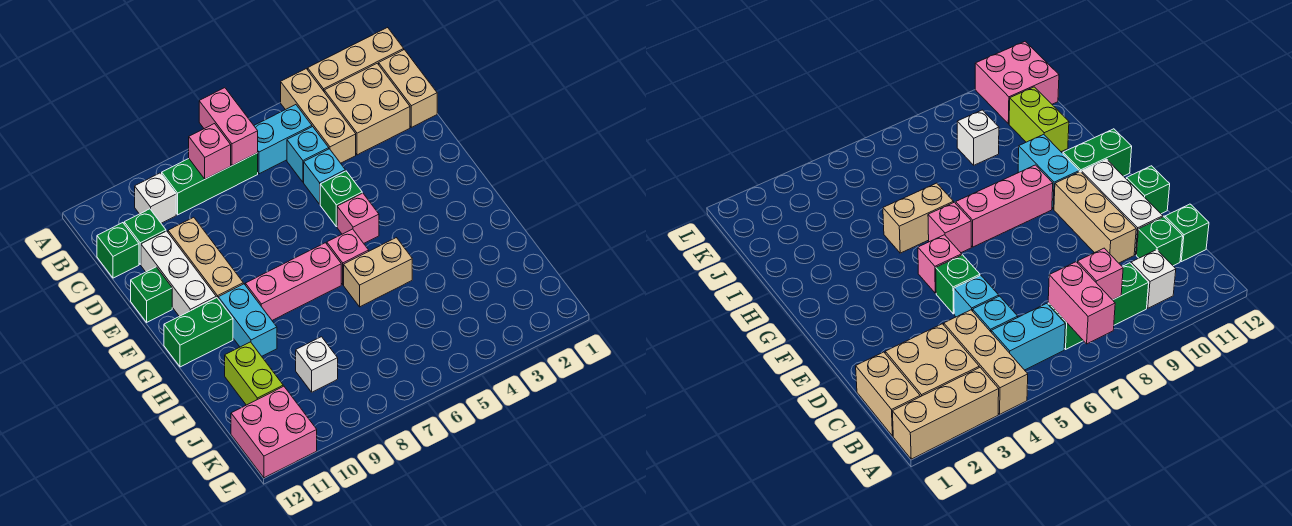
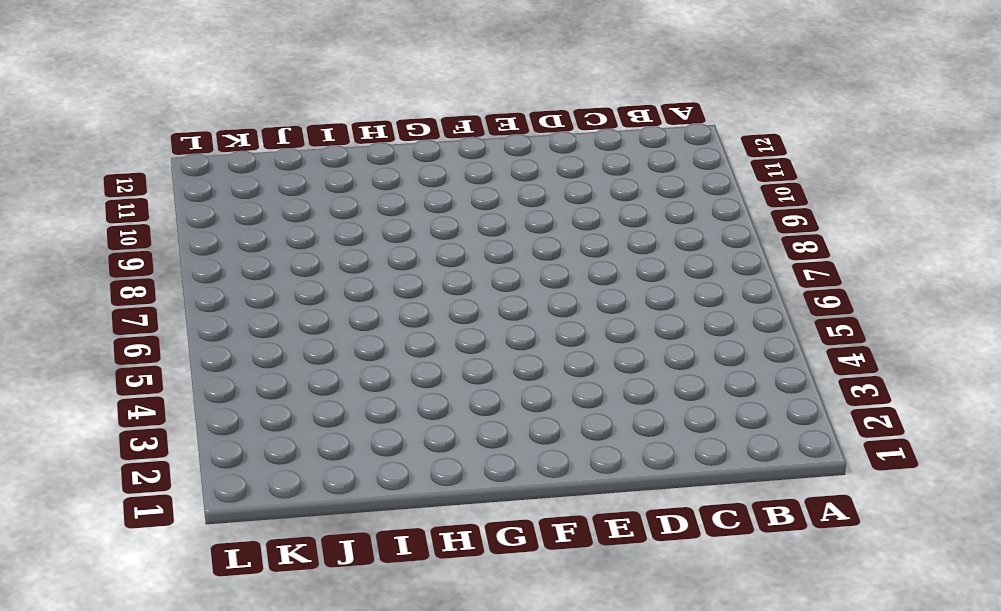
none -> tan 1x3 brick [308,27,404,91]
none -> tan 1x3 brick [281,69,356,163]
none -> tan 1x2 brick [379,50,437,127]

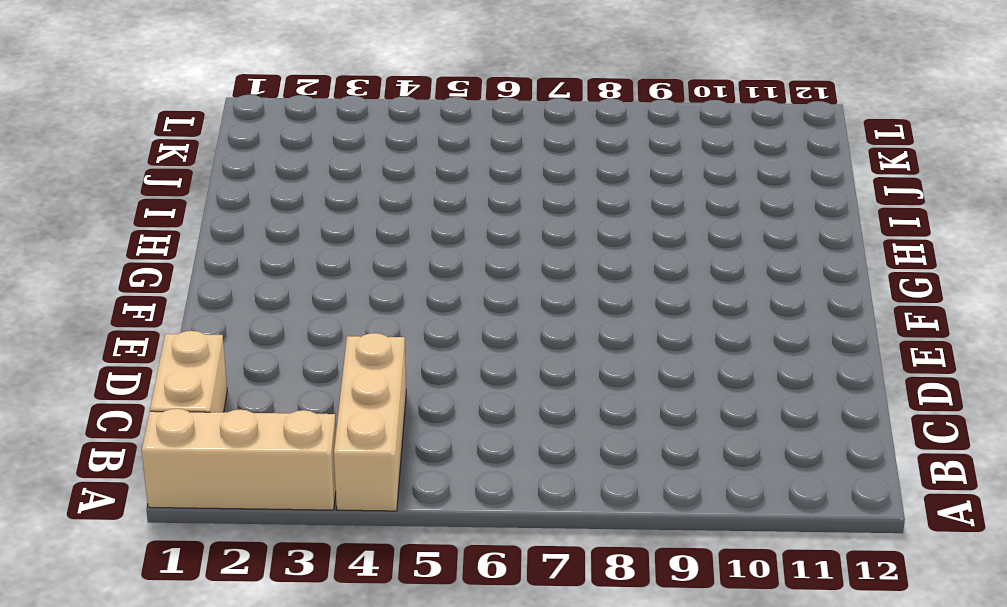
none -> tan 2x2 brick [324,63,410,155]
none -> cyan 1x2 brick [254,105,312,174]
none -> green 1x3 brick [162,153,258,215]

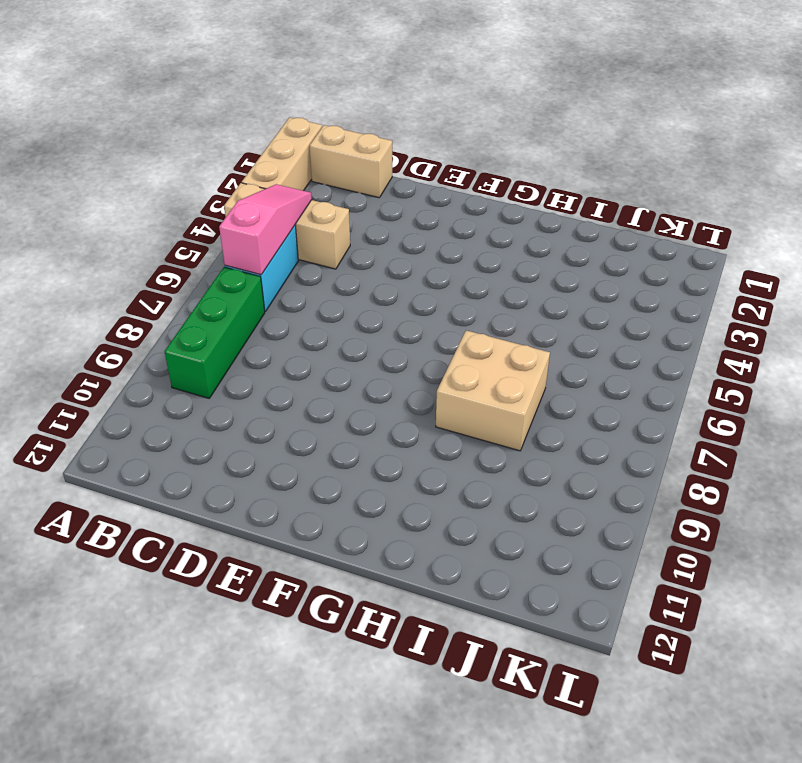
pink 1x3 slope [219,184,312,275] -> none
tan 2x2 brick [436,330,550,451] -> tan 2x2 brick moved to [324,63,410,155]
none -> white 1x1 brick [135,173,176,223]
none -> cyan 1x1 brick [287,127,329,182]
none -> green 1x1 brick [124,209,166,264]

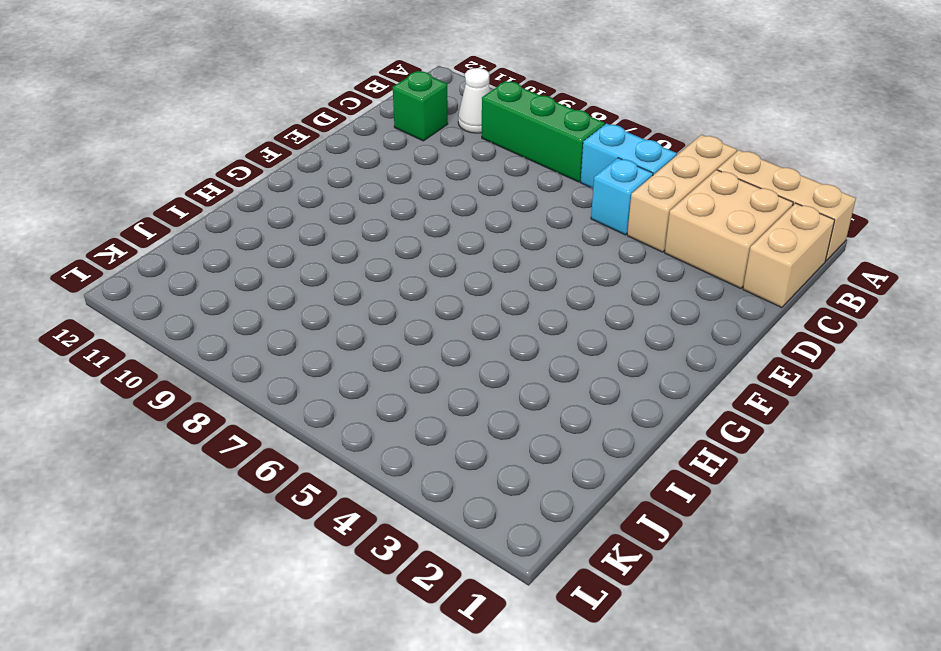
white 1x1 cone [458,68,490,133] -> white 1x1 brick [135,173,176,223]
none -> green 1x1 brick [97,223,139,278]
none -> cyan 1x1 brick [304,149,345,204]
none -> tan 1x3 brick [168,217,243,298]

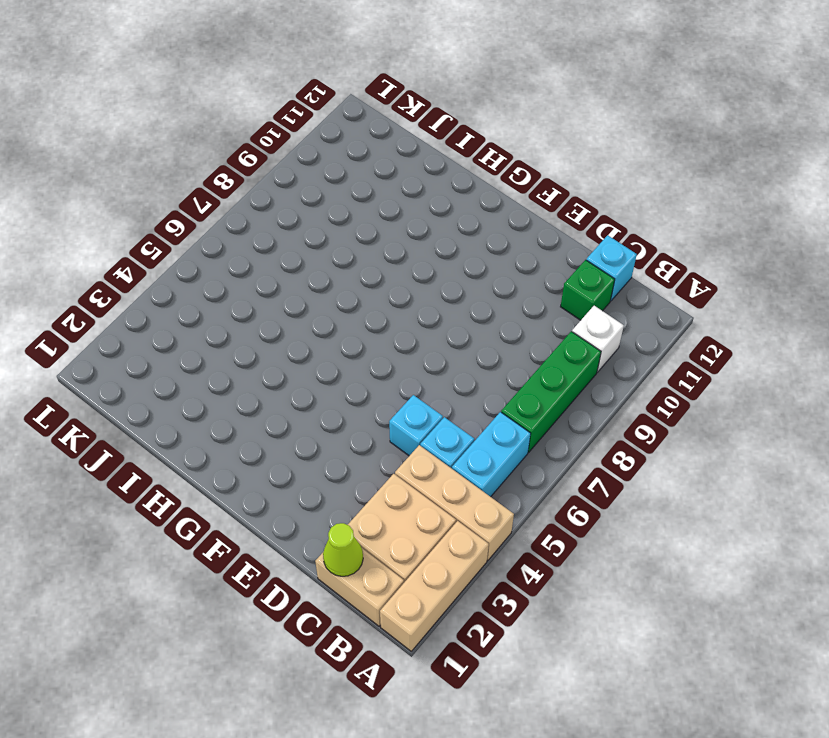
lime 1x1 cone [323,523,363,576] -> none
cyan 1x1 brick [586,235,637,301] -> green 1x1 brick [97,223,139,278]
none -> tan 1x3 brick [168,217,243,298]
none -> white 1x3 brick [141,231,216,316]
none -> green 1x1 brick [320,171,362,227]

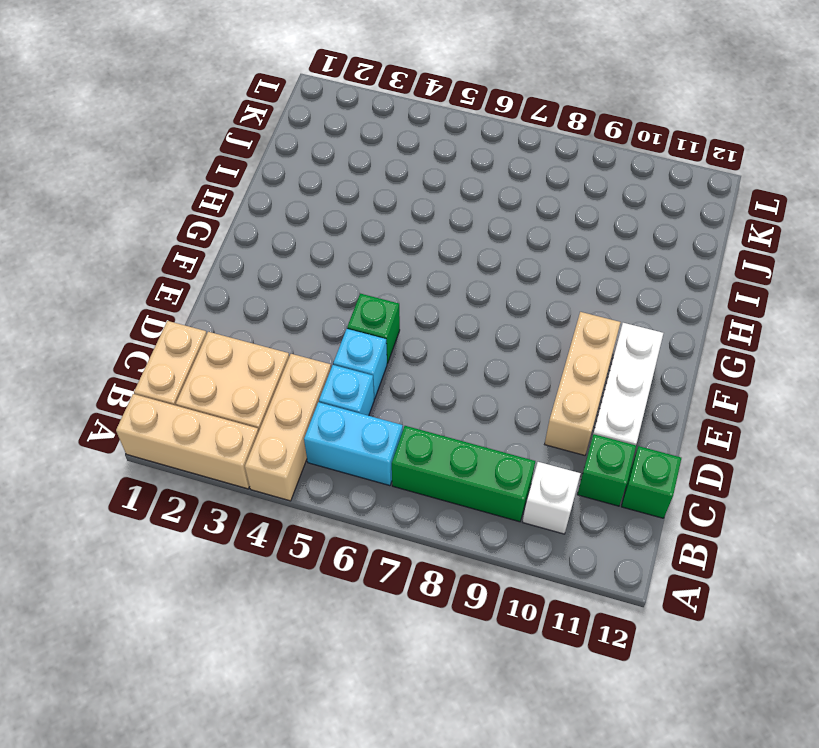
none -> green 1x1 brick [131,267,172,322]
none -> pink 1x1 brick [337,193,379,243]
none -> pink 1x1 brick [327,229,369,285]

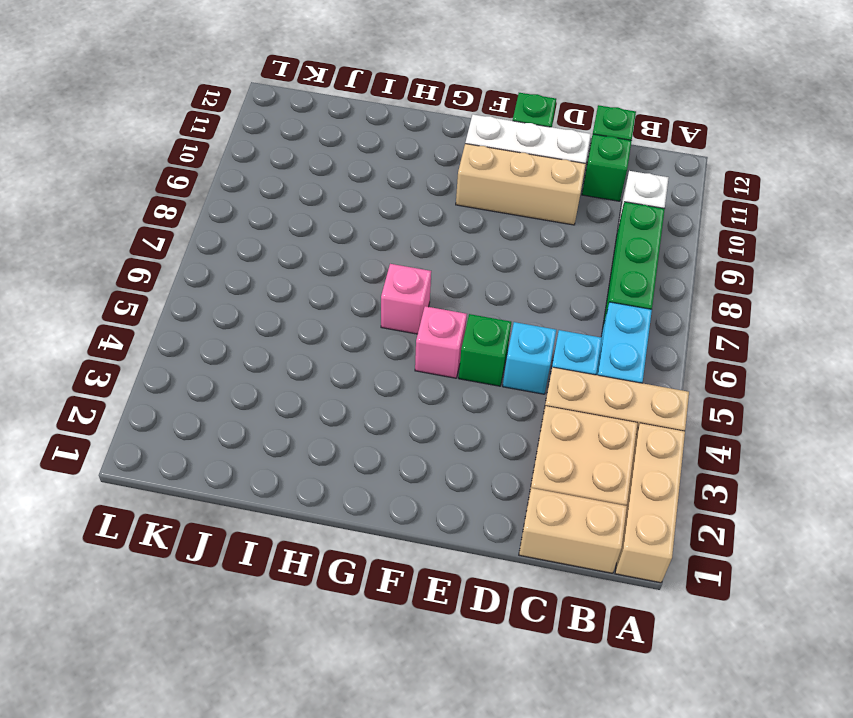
none -> pink 1x3 brick [245,243,341,320]
none -> cyan 1x2 brick [218,284,277,356]
none -> green 1x2 brick [164,298,233,367]

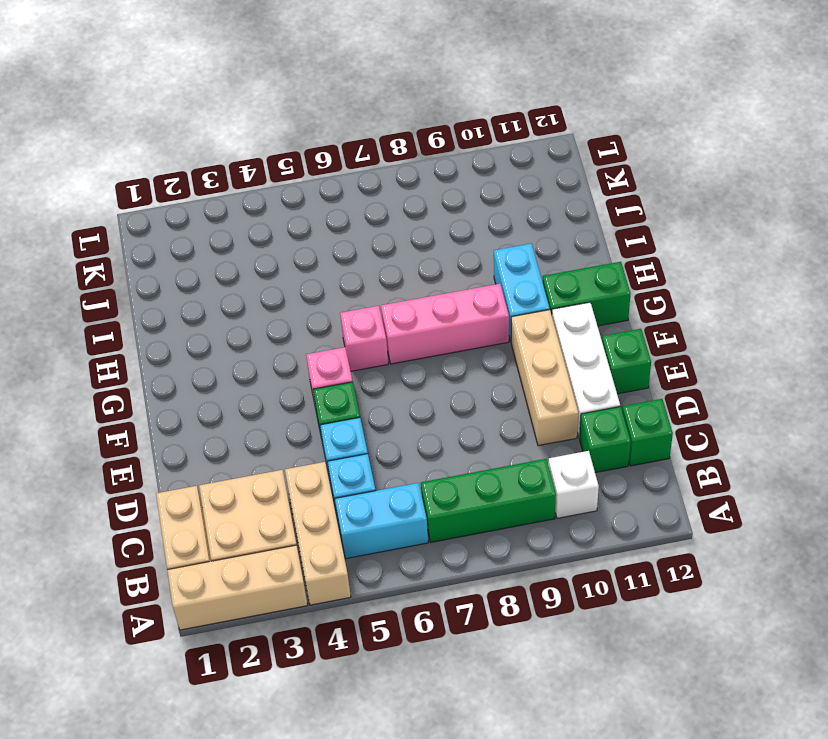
none -> tan 1x2 brick [344,238,412,307]
none -> lime 1x2 brick [225,342,283,405]
none -> white 1x1 brick [296,337,338,392]

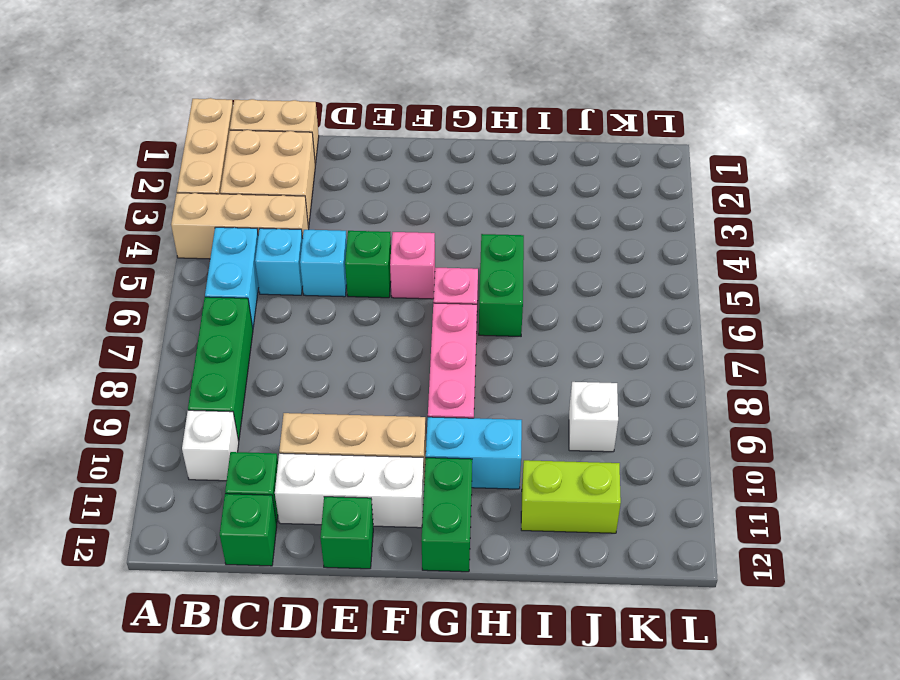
green 1x2 brick [479,234,524,336] -> tan 1x2 brick [344,238,412,307]
none -> pink 2x2 brick [231,386,317,478]
none -> pink 1x2 brick [199,88,258,165]
none -> pink 1x1 brick [189,124,231,179]

